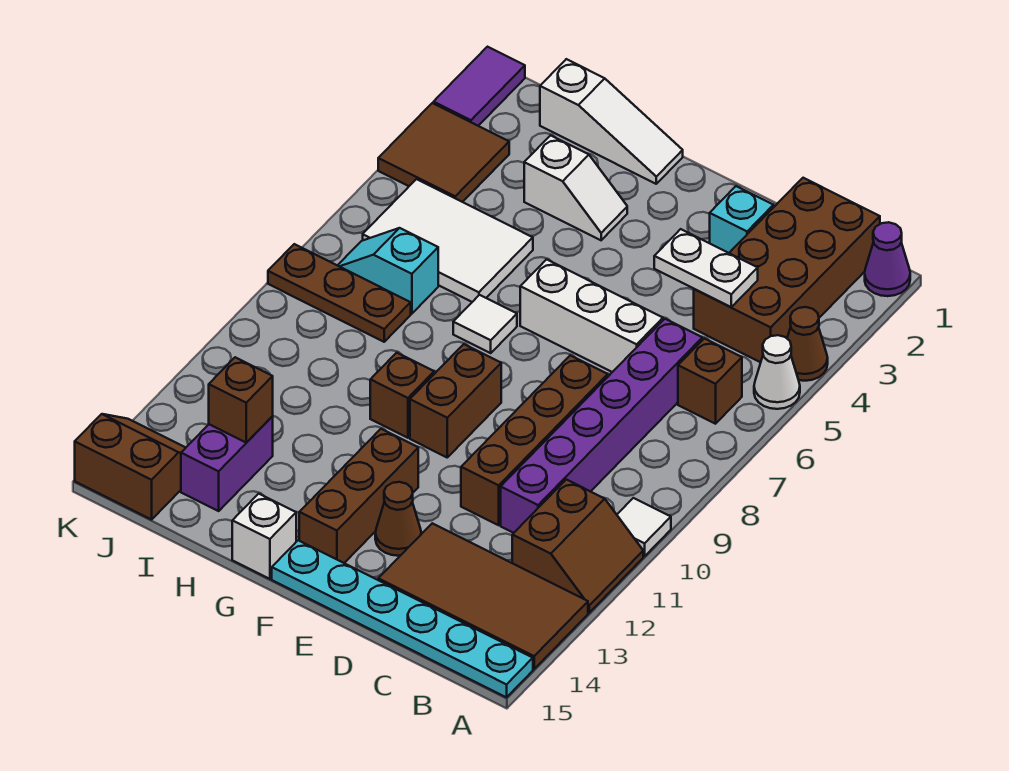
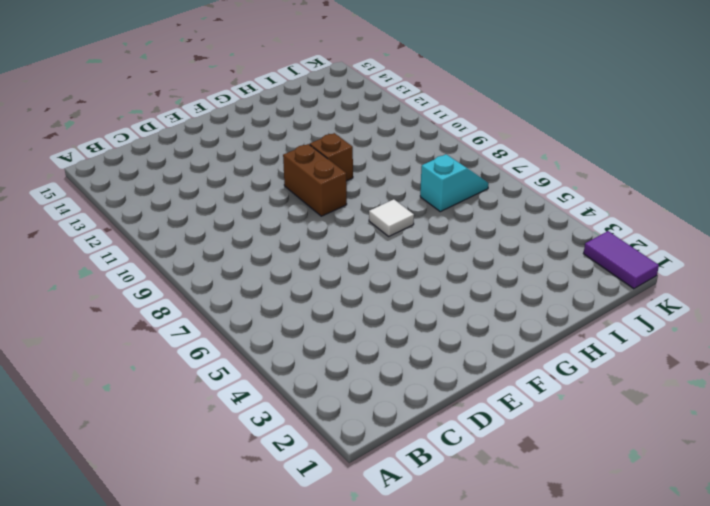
none -> purple 1x1 cone [865,222,910,296]
none -> brown 1x1 cone [787,307,828,381]
none -> white 1x1 cone [754,335,800,409]
none -> white 1x1 tile [617,498,671,556]

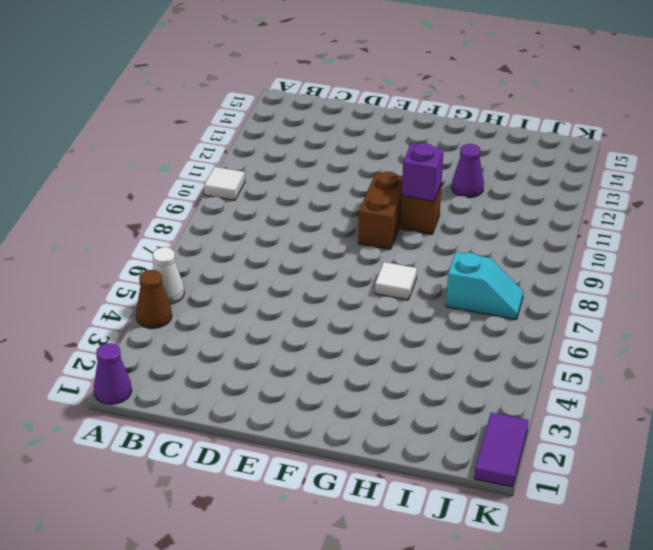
purple 1x1 brick [402,143,444,201] -> none
purple 1x1 cone [452,144,484,198] -> none
none -> brown 2x2 slope [512,480,643,613]
none -> brown 2x4 tile [378,523,588,669]
none -> cyan 1x6 plate [272,540,533,697]
none -> brown 2x4 brick [694,178,880,362]

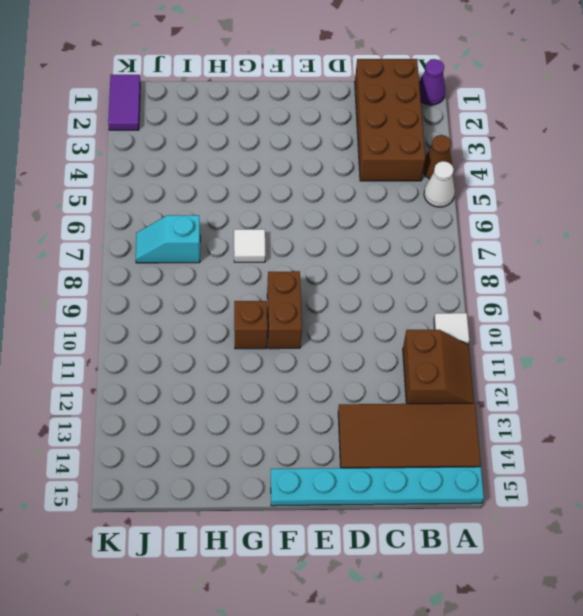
none -> brown 1x1 brick [678,338,742,424]
none -> purple 1x6 brick [501,319,702,533]
none -> cyan 1x1 brick [710,186,773,253]
none -> white 1x3 brick [520,259,663,372]

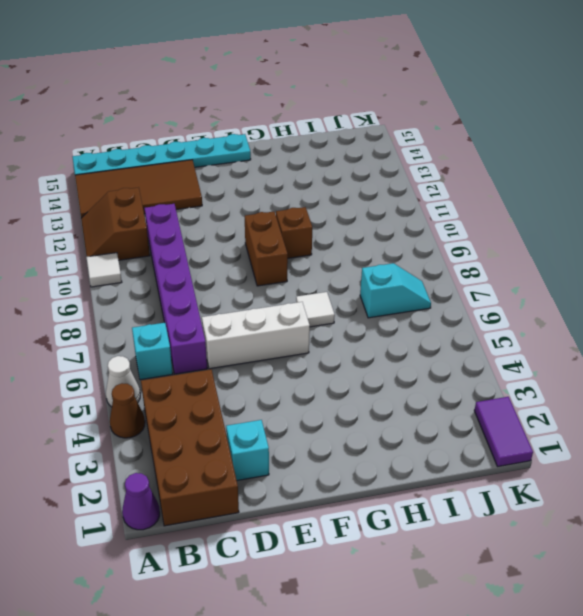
cyan 1x1 brick [132,323,173,380] -> brown 1x1 brick [678,338,742,424]
none -> brown 1x4 brick [461,355,608,525]
none -> brown 1x1 cone [375,482,421,556]
none -> brown 1x3 brick [299,429,418,563]
none -> white 1x3 slope [540,59,683,184]

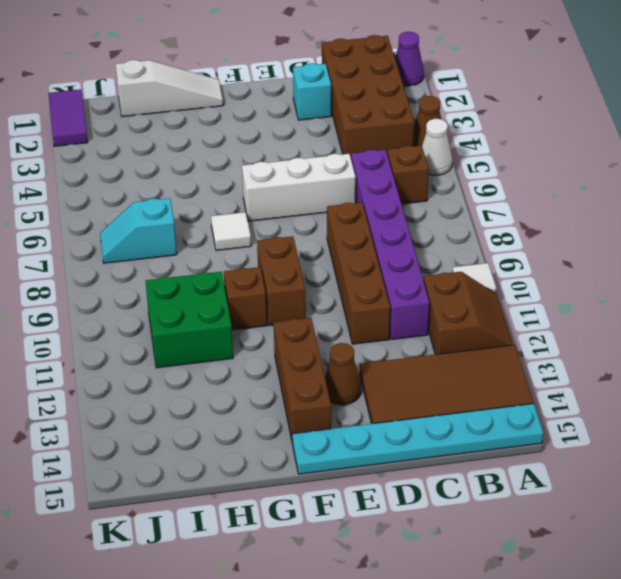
green 2x2 brick [145,272,233,368] -> none
none -> white 1x2 slope [524,135,627,240]
none -> white 1x1 brick [232,494,296,579]
none -> white 2x3 tile [363,179,533,302]
none -> brown 1x3 plate [268,244,411,342]

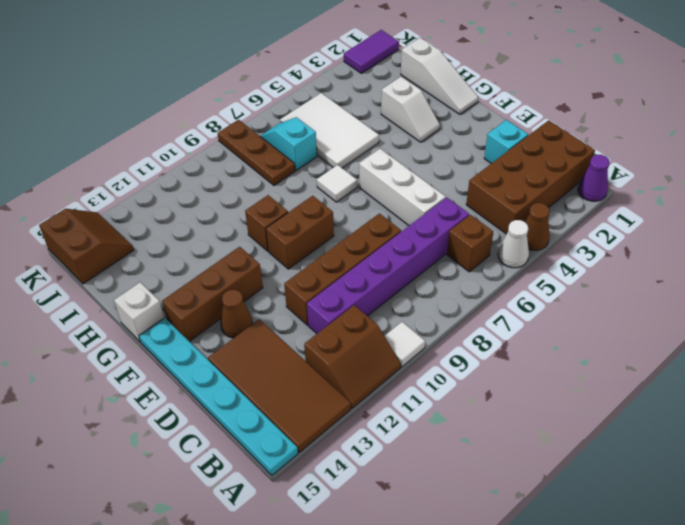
none -> purple 1x2 brick [181,417,273,511]
none -> brown 2x2 tile [378,103,509,202]
none -> white 1x2 plate [654,229,758,307]
none -> brown 1x1 brick [209,357,273,443]

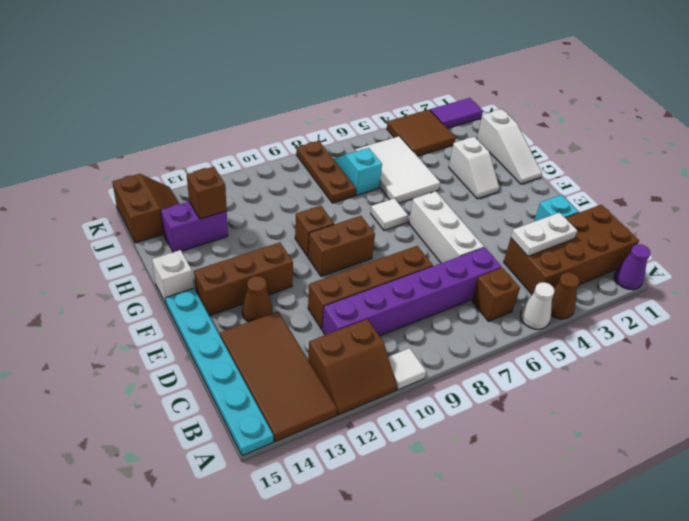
white 1x2 plate [511,213,577,256] -> white 1x2 plate turned to [654,229,758,307]

